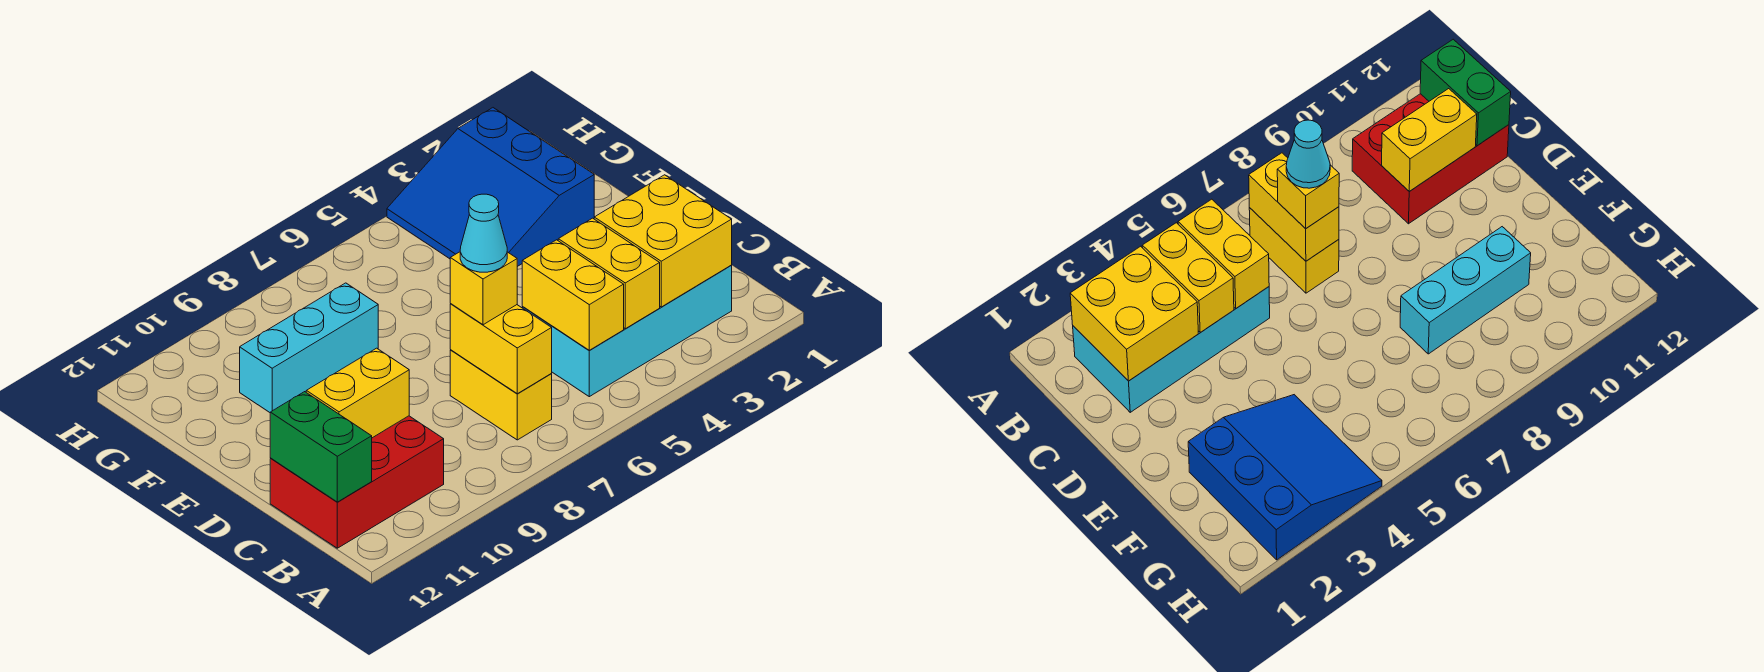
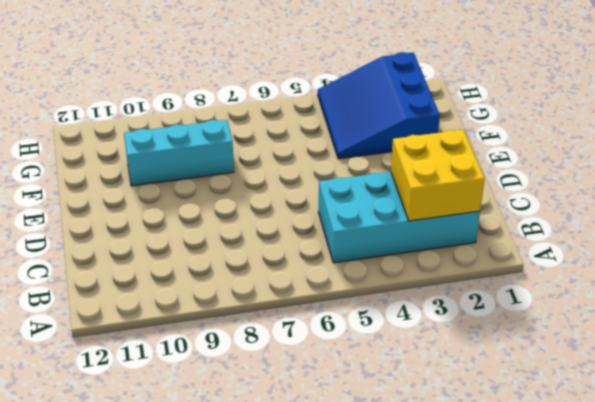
none -> yellow 1x2 brick [450,350,552,440]
none -> red 2x3 brick [270,416,444,548]
none -> yellow 1x2 brick [558,218,660,329]

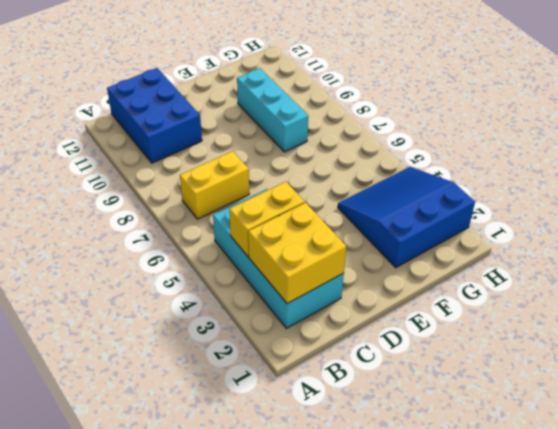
blue 2x3 brick [107,68,202,163] -> red 2x3 brick [270,416,444,548]
none -> yellow 1x2 brick [522,240,624,350]
none -> yellow 1x2 brick [450,304,552,394]
none -> green 1x2 brick [270,392,372,502]

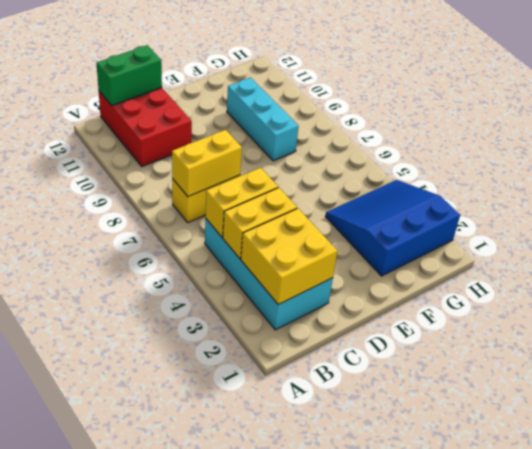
none -> yellow 1x2 brick [306,348,409,438]
none -> yellow 1x1 brick [450,252,517,325]
none -> cyan 1x1 cone [460,194,507,272]

